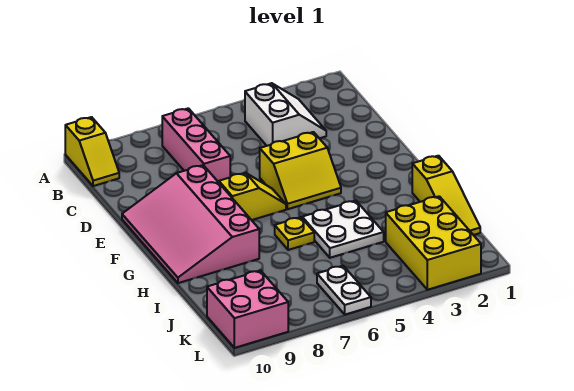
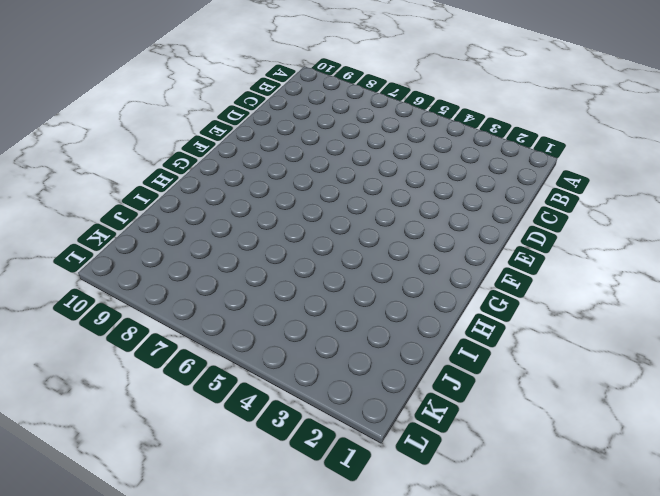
none -> yellow 1x2 slope [65,117,119,186]
none -> white 2x2 slope [245,83,326,146]
none -> pink 1x3 brick [162,108,230,182]

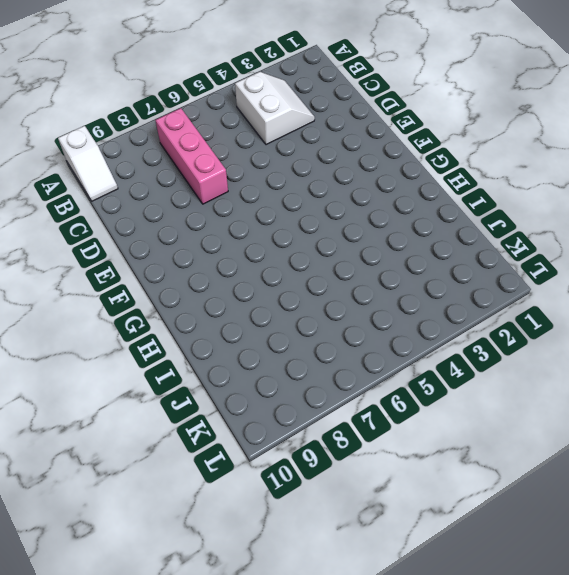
white 1x2 slope [58,126,118,201] -> yellow 1x2 slope [65,117,119,186]
none -> yellow 2x2 slope [260,132,341,209]
none -> pink 3x4 slope [122,165,259,283]
none -> yellow 1x2 slope [219,173,286,220]

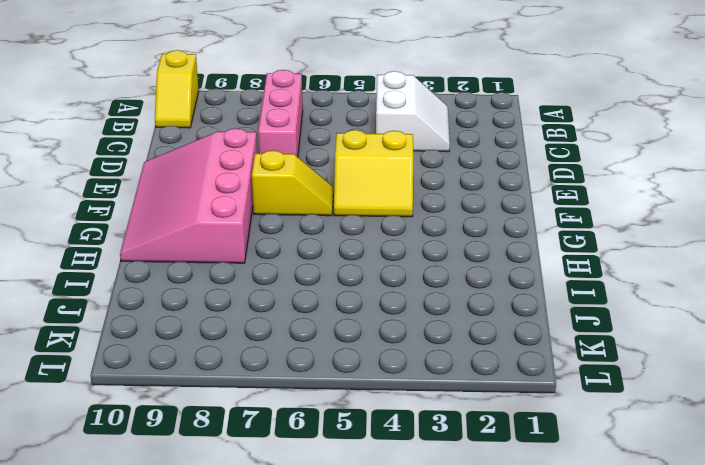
none -> yellow 1x3 slope [412,156,480,235]
none -> white 2x2 plate [302,200,384,258]
none -> yellow 1x1 plate [275,217,314,250]

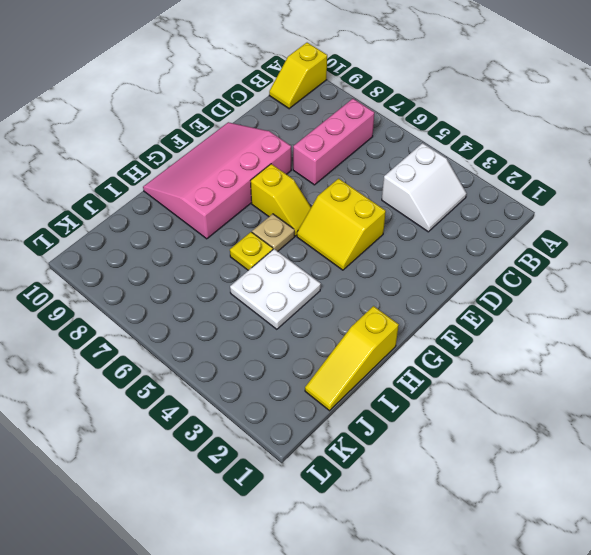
tan 1x1 plate [252,214,295,251] -> none
none -> yellow 2x3 brick [386,196,481,290]
none -> white 1x2 plate [317,266,371,315]
none -> pink 2x2 brick [207,271,288,348]

